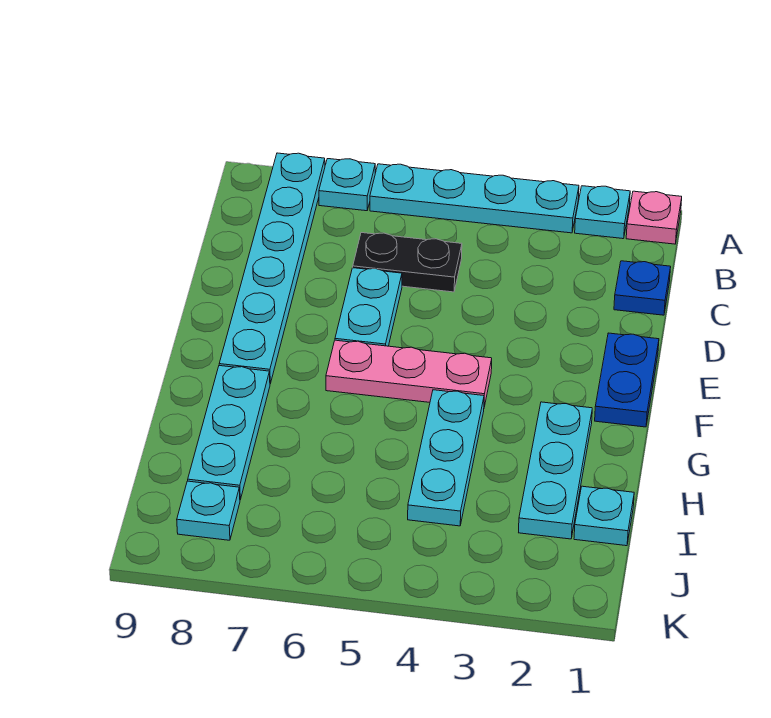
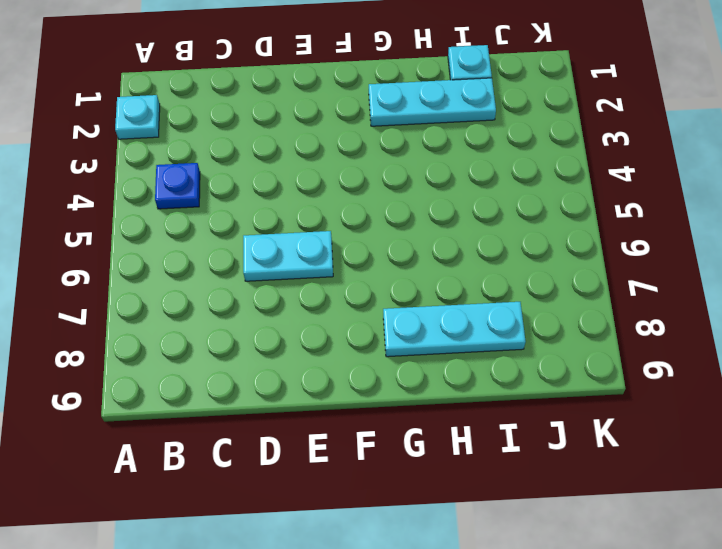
blue 1x1 plate [155,163,200,209] -> blue 1x1 plate moved to [614,261,671,315]
none -> pink 1x1 plate [626,191,682,244]
none -> cyan 1x4 plate [370,164,579,233]
none -> cyan 1x1 plate [319,159,375,211]

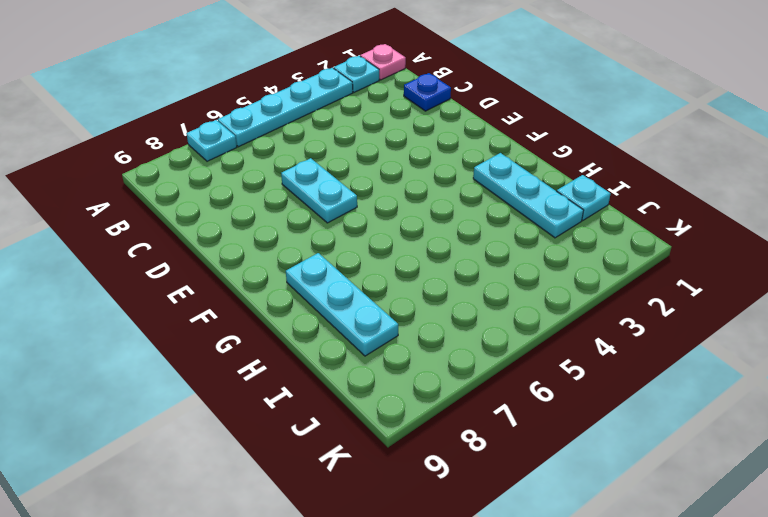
none -> cyan 1x6 plate [219,153,325,384]
none -> black 1x2 plate [353,233,462,292]
none -> blue 1x2 plate [595,333,659,427]

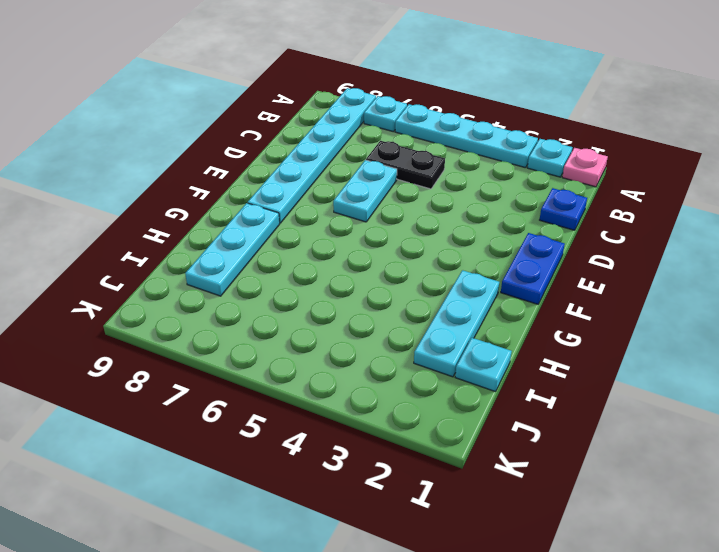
none -> pink 1x3 plate [326,340,492,407]
none -> cyan 1x3 plate [408,390,484,526]
none -> cyan 1x1 plate [177,481,240,540]

